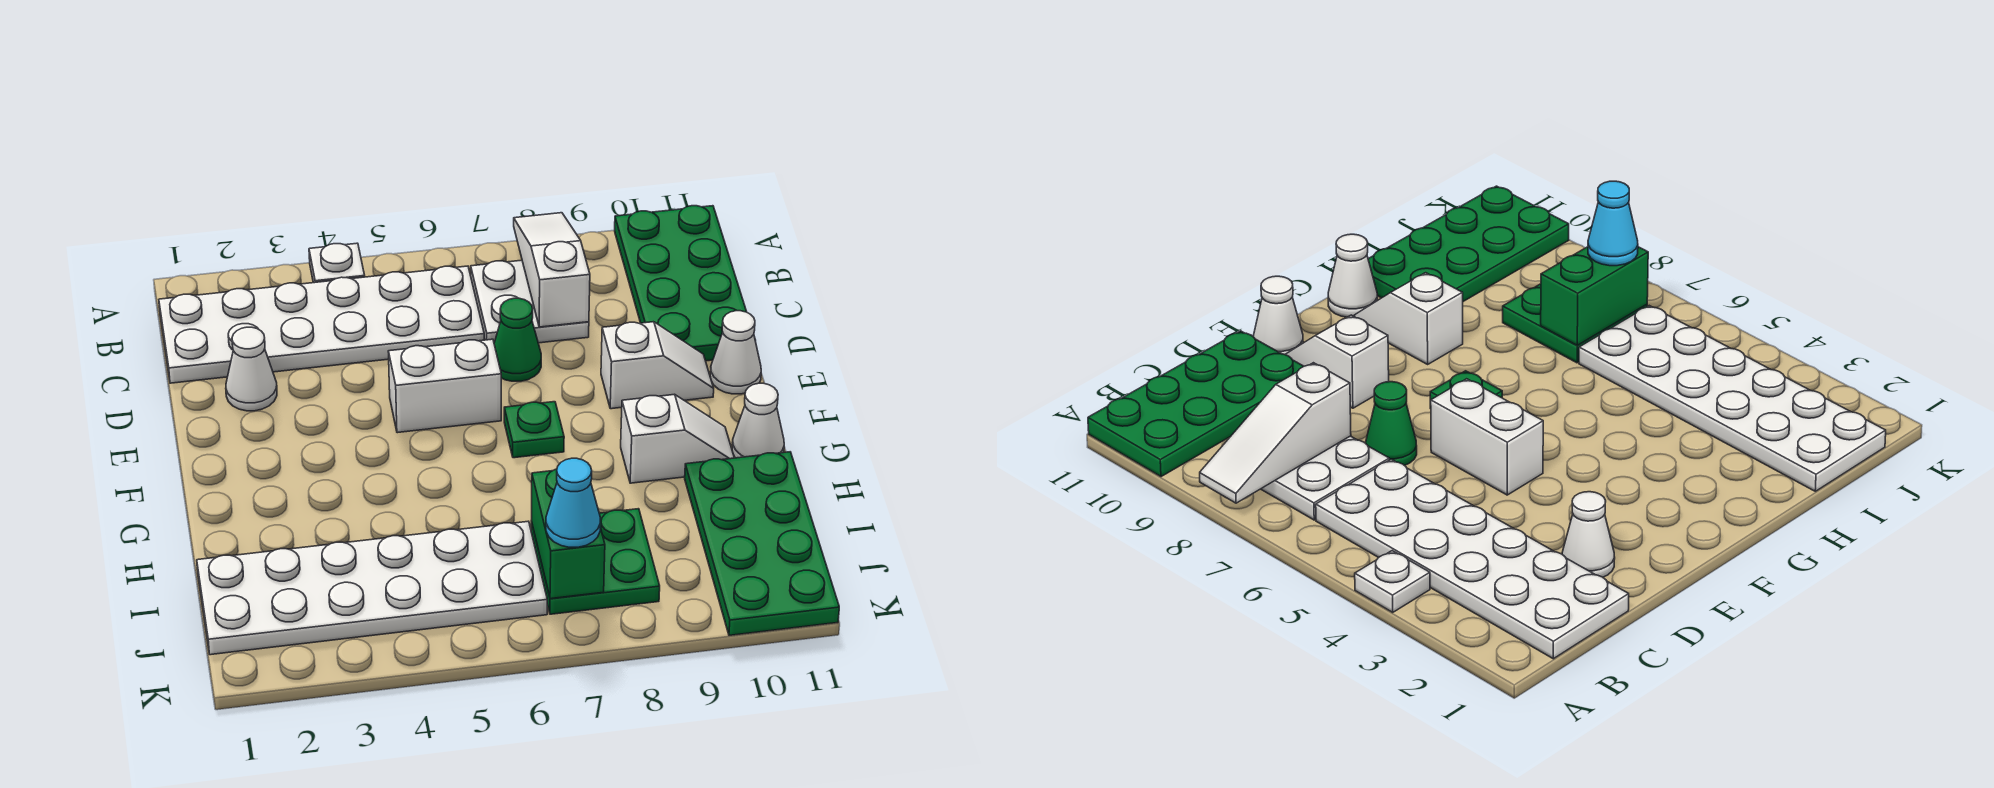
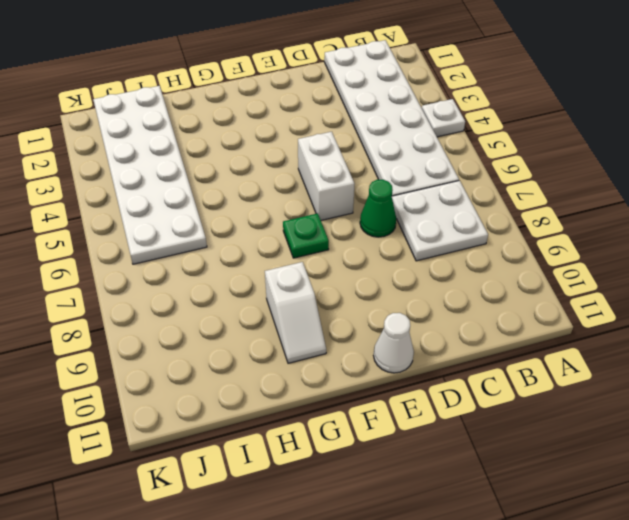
none -> green 2x4 plate [615,206,747,361]
none -> white 1x1 cone [226,327,277,411]
none -> white 1x2 slope [601,322,714,409]

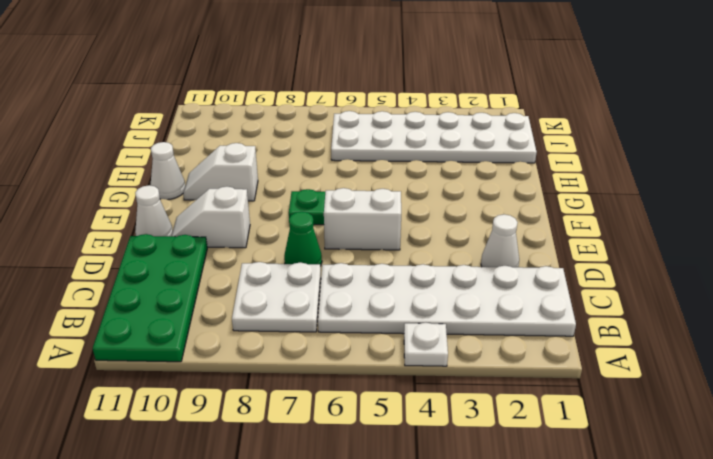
none -> green 2x4 plate [685,452,839,635]
none -> green 2x2 plate [531,509,660,614]
none -> white 1x3 slope [514,213,590,327]

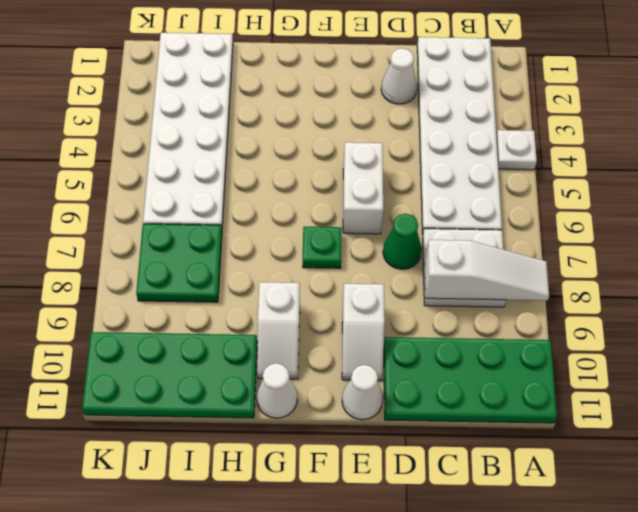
none -> green 1x2 brick [531,469,605,599]
none -> cyan 1x1 cone [546,458,600,547]

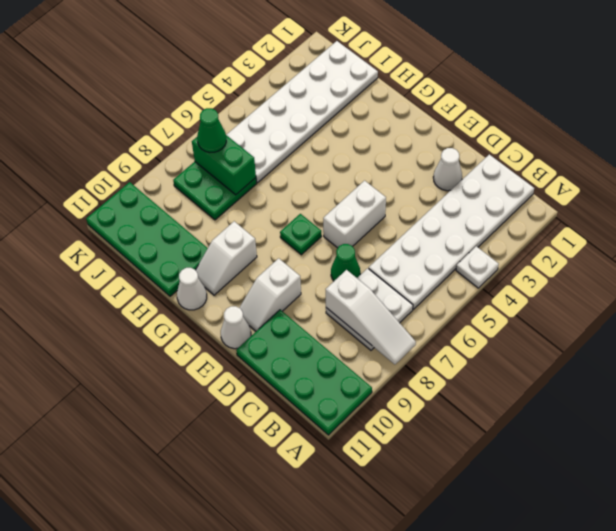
green 1x1 cone [197,108,226,152] -> cyan 1x1 cone [546,458,600,547]

